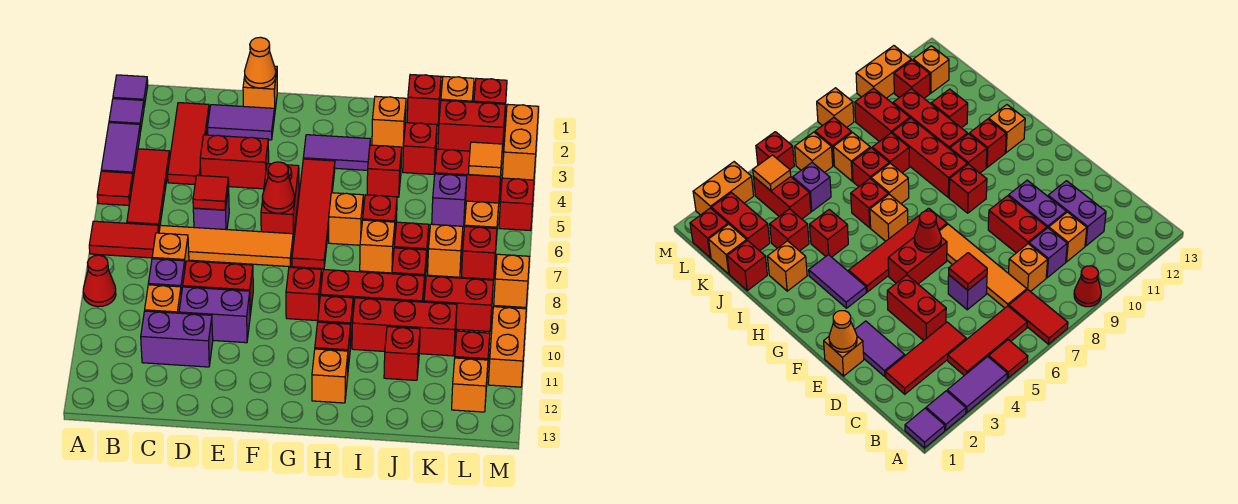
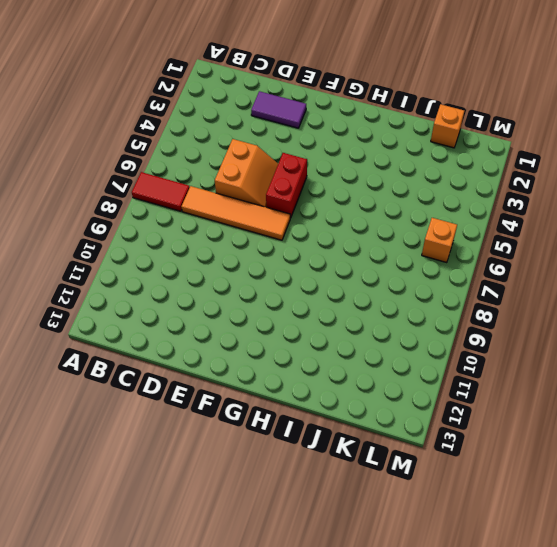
orange 2x2 slope [215,139,278,207] -> purple 1x1 brick [193,188,229,230]
none -> purple 1x1 tile [113,75,148,106]
none -> purple 1x1 tile [109,99,144,132]
none -> purple 1x2 tile [101,123,140,178]
none -> red 1x1 tile [97,171,133,205]

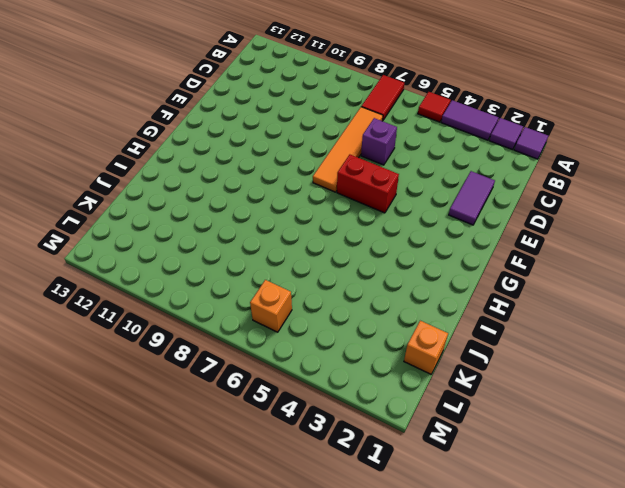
none -> red 1x1 cone [83,255,116,307]
none -> red 1x3 tile [127,149,170,230]
none -> red 1x3 tile [168,103,209,185]
none -> orange 1x1 brick [152,233,189,266]

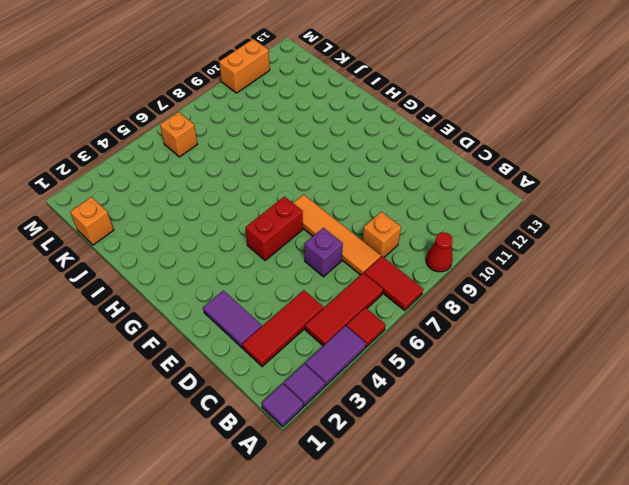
none -> purple 1x1 brick [148,259,185,294]
none -> orange 1x1 brick [145,285,181,313]
none -> purple 1x2 brick [141,311,213,367]
none -> red 1x2 brick [200,135,269,189]

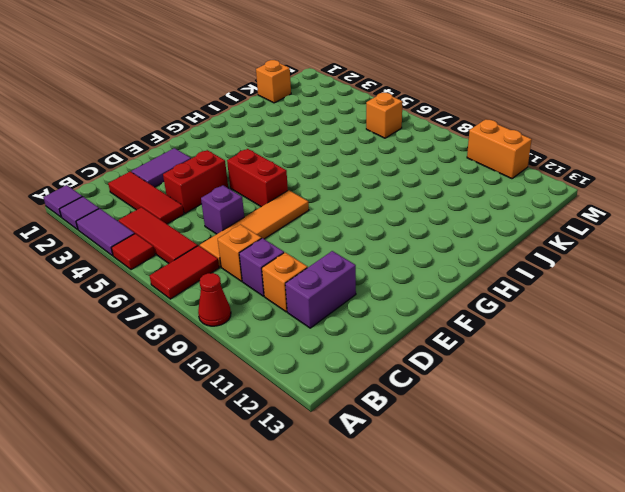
none -> red 1x2 brick [183,261,253,315]
none -> purple 1x2 brick [179,287,250,343]
none -> orange 1x1 brick [243,66,277,112]
none -> purple 1x2 tile [303,135,370,170]

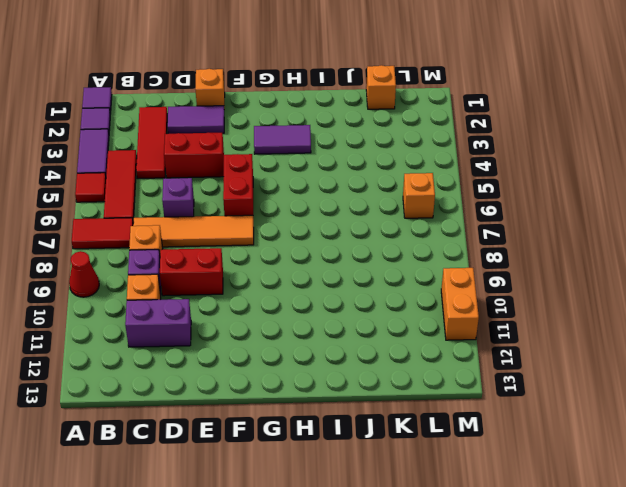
none -> purple 1x2 brick [179,287,250,343]
none -> red 1x4 tile [292,159,335,269]
none -> red 1x1 brick [286,267,321,321]
none -> orange 1x1 brick [329,193,363,245]

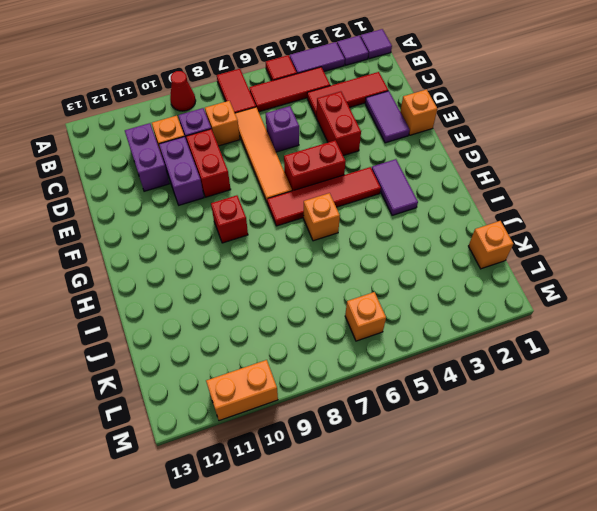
none -> red 1x3 brick [320,270,425,312]
none -> red 1x1 brick [318,296,353,348]
none -> red 1x1 brick [315,322,351,368]
none -> orange 1x1 brick [312,349,348,403]

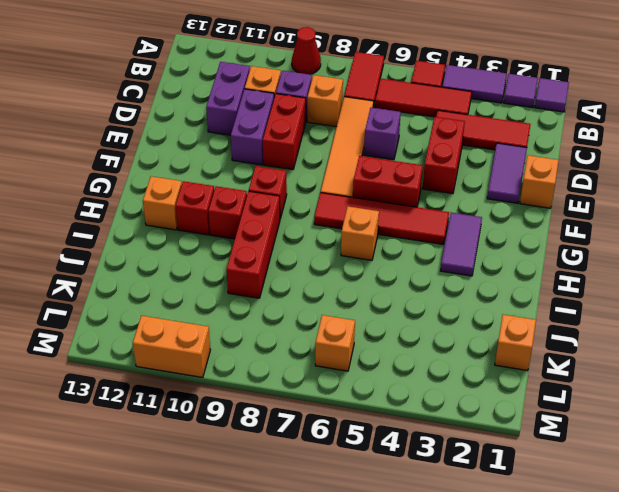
none -> orange 1x1 brick [372,96,406,148]
none -> red 1x1 brick [367,145,402,197]
none -> red 1x1 brick [363,195,397,244]
none -> orange 1x1 brick [360,220,395,273]

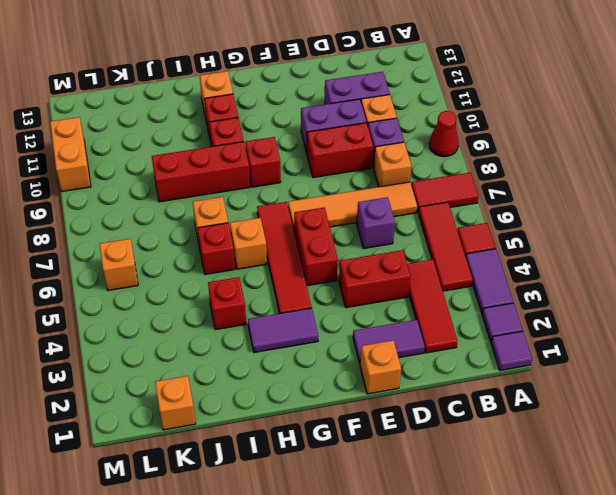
none -> orange 1x1 brick [372,96,406,148]
none -> red 1x3 brick [352,298,457,356]
none -> red 1x1 brick [407,75,441,126]
none -> red 1x1 brick [403,123,437,174]

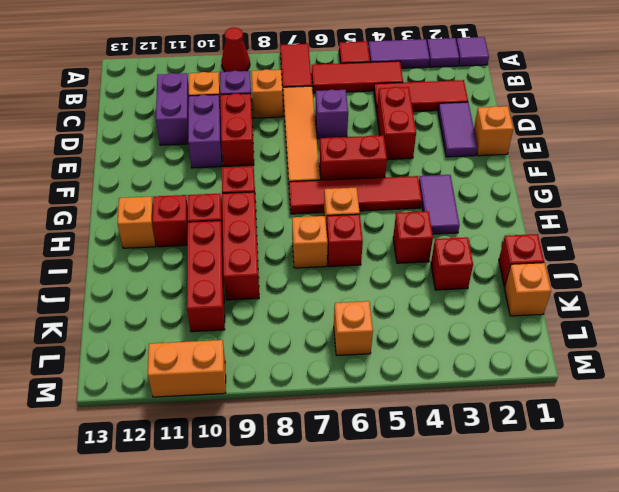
none -> orange 1x1 brick [372,96,406,148]
none -> red 1x1 brick [394,222,429,268]
none -> red 1x1 brick [392,248,427,292]
none -> red 1x1 brick [384,327,420,380]

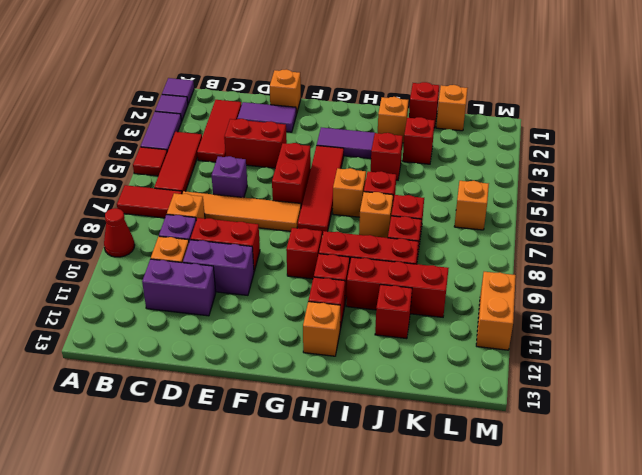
none -> red 1x2 brick [438,100,505,151]
none -> red 1x2 brick [435,149,502,203]
none -> purple 1x1 brick [432,174,467,226]
none -> orange 1x1 brick [428,224,463,277]

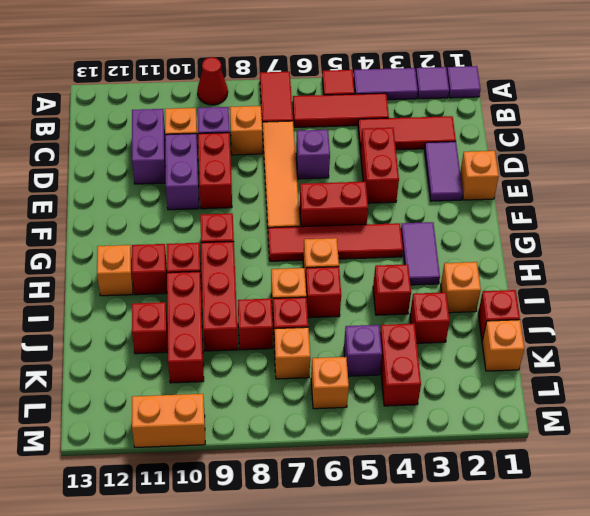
none -> red 1x2 brick [438,100,505,151]
none -> red 1x2 brick [424,276,493,332]
none -> red 1x1 brick [474,78,507,122]
none -> red 1x1 brick [462,227,497,279]

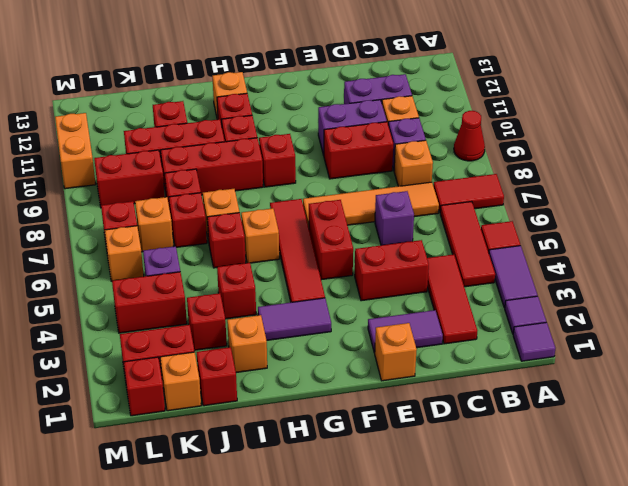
none -> red 1x1 brick [455,331,490,372]
none -> orange 1x1 brick [452,358,488,412]
none -> orange 1x2 brick [502,104,538,180]
none -> red 1x1 brick [499,178,534,231]

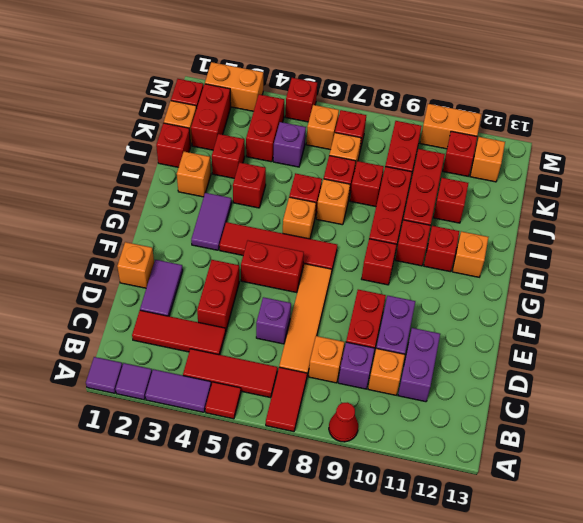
none -> orange 1x1 brick [494,254,529,307]
none -> red 1x1 tile [193,175,229,210]
none -> orange 1x1 cone [245,37,276,88]
none -> red 1x1 cone [262,162,295,213]

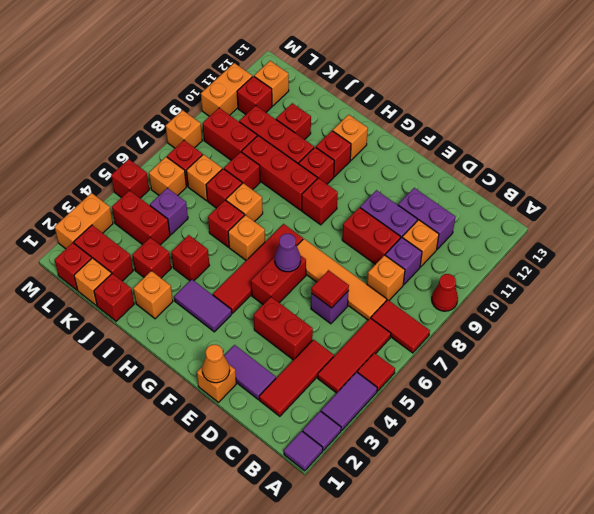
purple 1x1 cone [275,234,301,272] -> red 1x1 cone [262,162,295,213]
none -> orange 1x1 tile [468,142,503,177]

